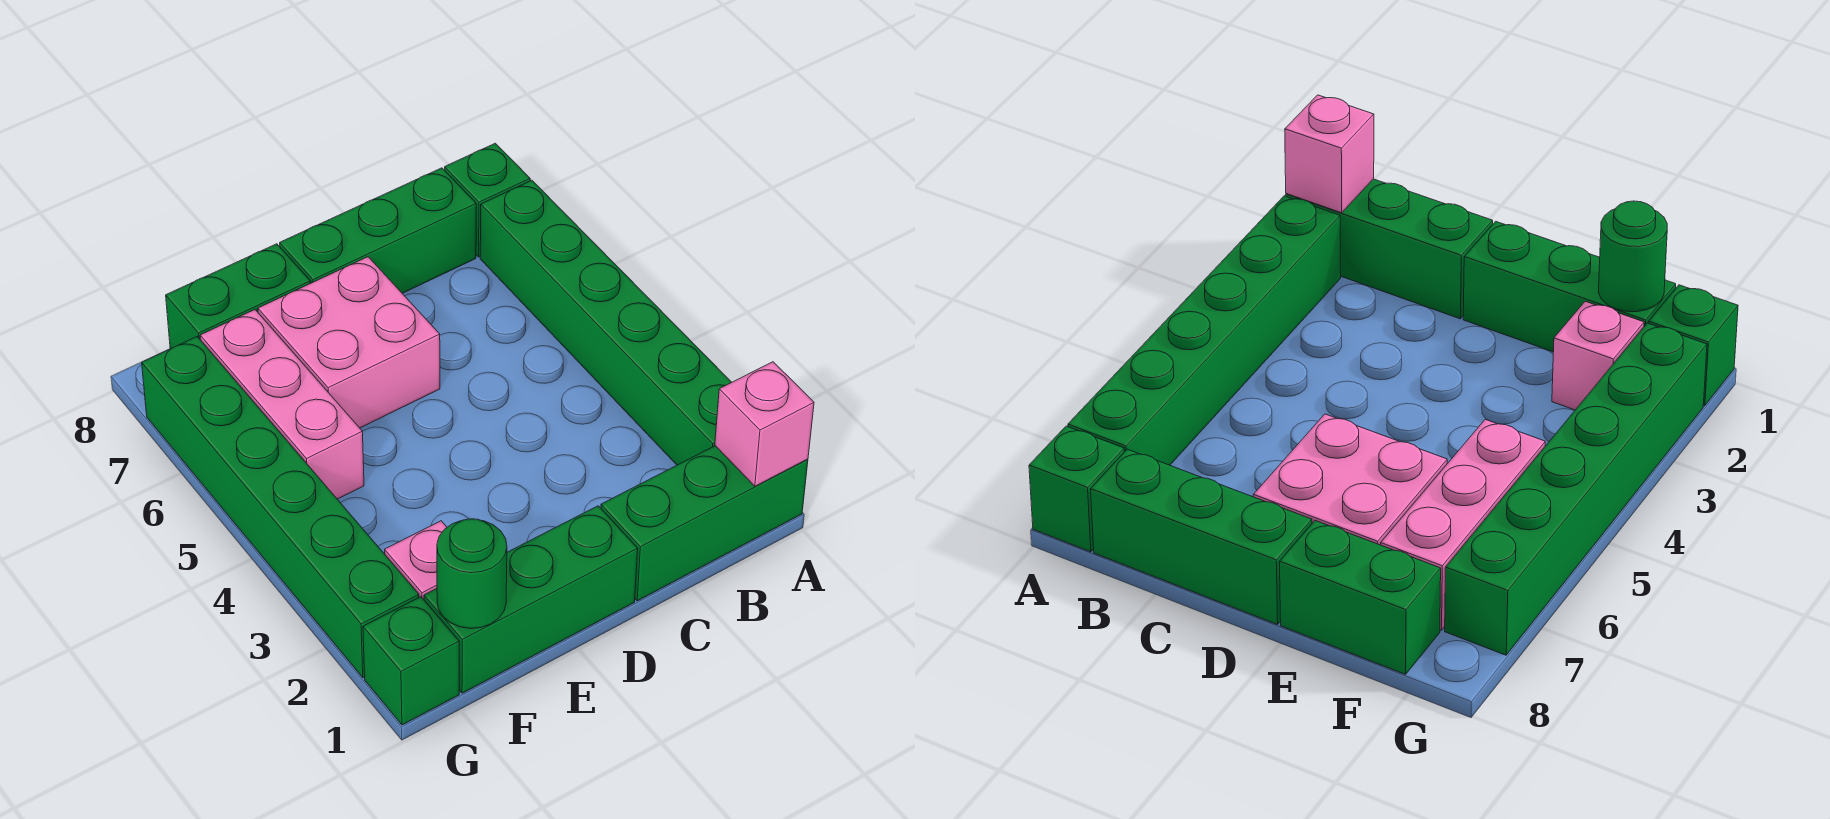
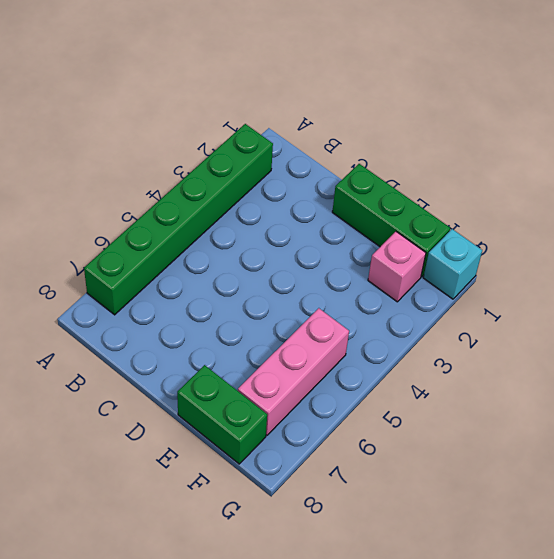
cyan 1x1 brick [423,229,482,299] -> green 1x1 brick [363,597,459,725]
none -> green 1x3 brick [601,446,808,601]
none -> green 1x1 brick [445,143,530,257]
none -> green 1x3 brick [280,168,476,293]

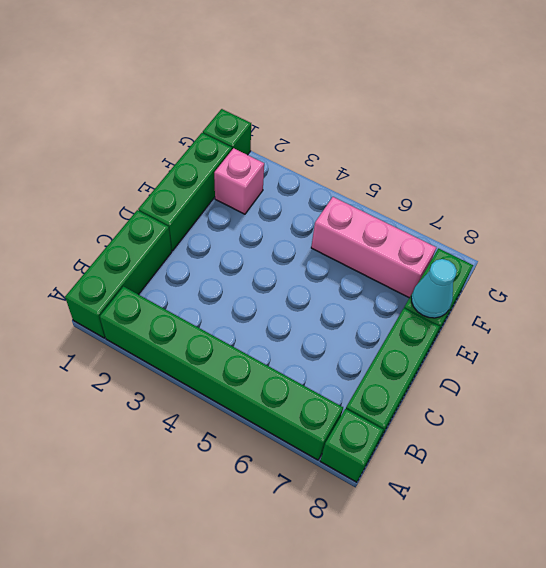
cyan 1x1 cone [411,259,457,318] -> none
none -> pink 2x2 brick [258,257,440,428]
none -> green 1x6 brick [142,337,419,678]
none -> pink 1x1 brick [715,362,814,486]

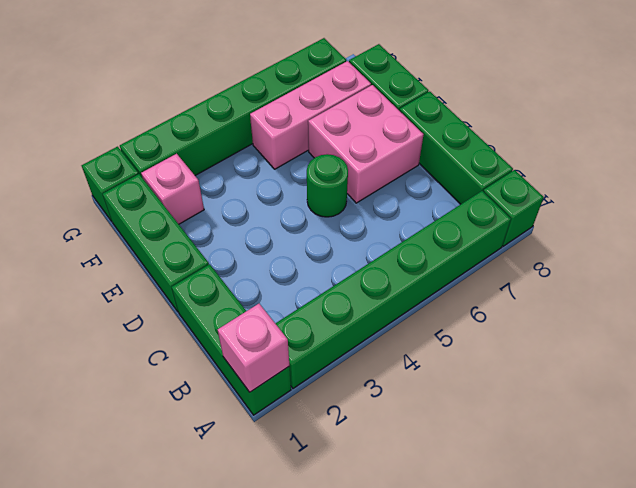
green 1x1 round brick [307,154,348,217] -> green 1x1 round brick moved to [437,519,507,629]

